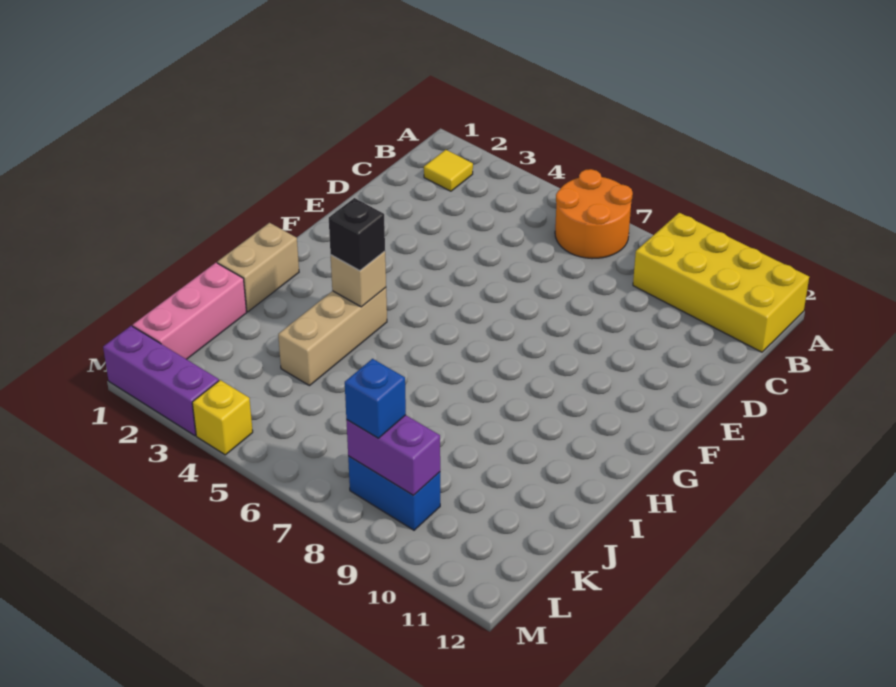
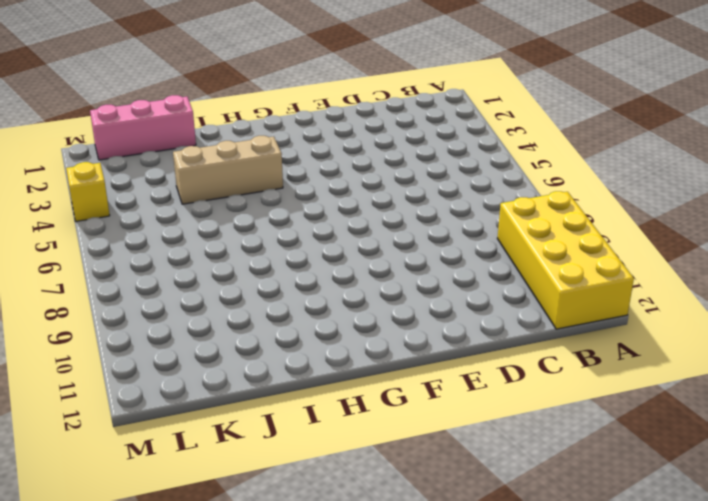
none -> orange 2x2 round brick [555,169,633,259]
none -> yellow 1x1 tile [424,150,473,191]
none -> tan 1x2 brick [217,223,299,312]

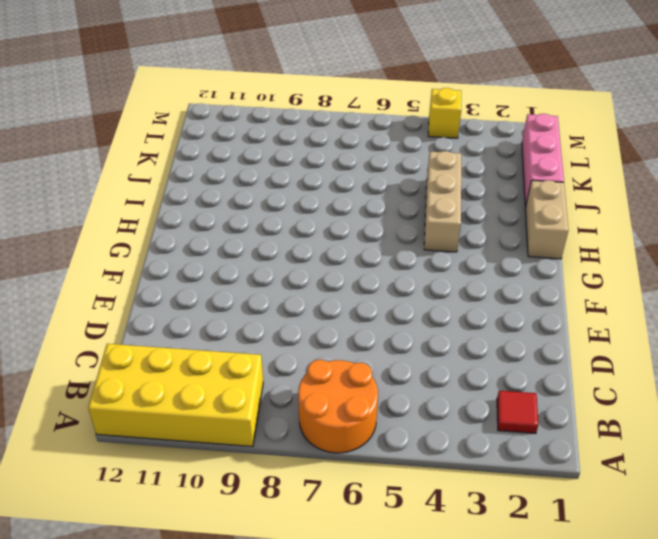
red 1x1 tile [497,391,538,434] -> yellow 1x1 tile [424,150,473,191]
none -> blue 1x2 brick [348,456,440,530]
none -> purple 1x3 brick [103,326,219,436]
none -> tan 1x1 brick [331,251,386,307]

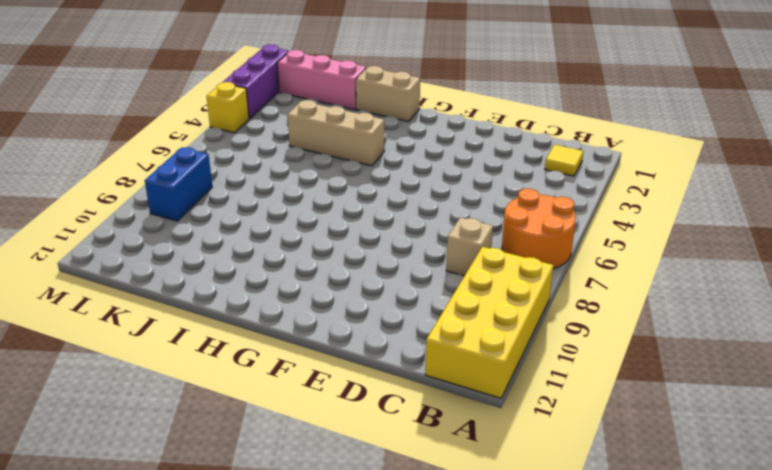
tan 1x1 brick [446,218,493,276] -> tan 1x1 brick moved to [331,251,386,307]
none -> purple 1x2 brick [346,415,440,495]
none -> black 1x1 brick [329,198,385,271]
none -> blue 1x1 brick [345,359,406,438]

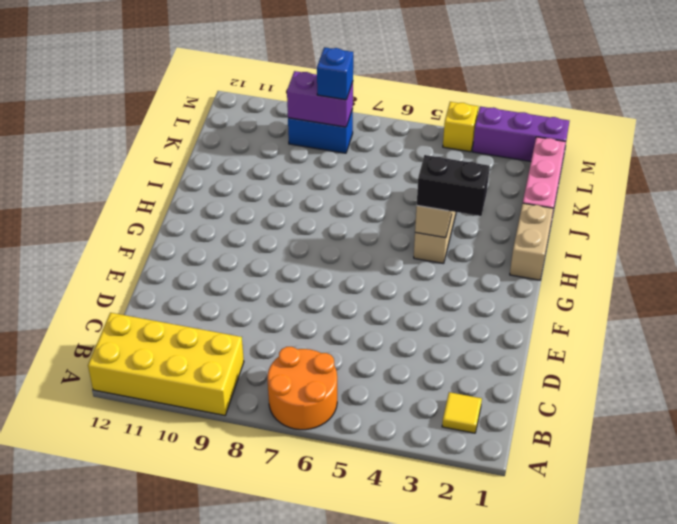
black 1x2 brick [417,155,490,216] -> black 1x1 brick [329,198,385,271]

